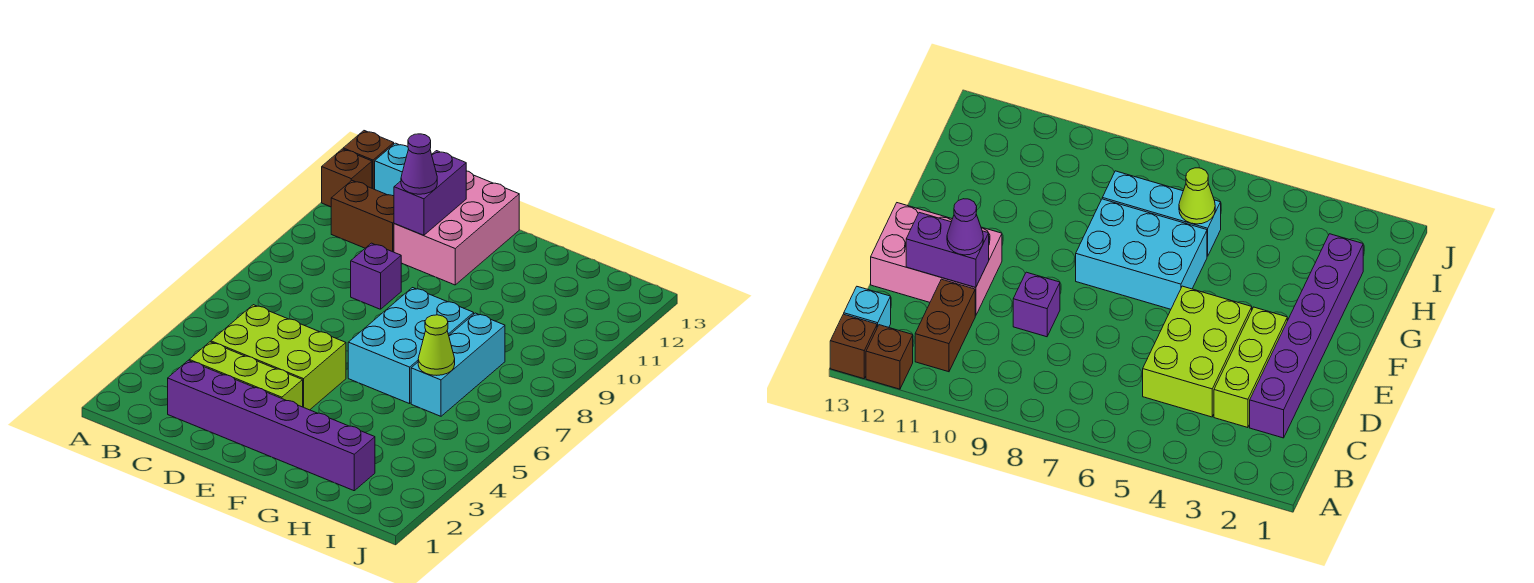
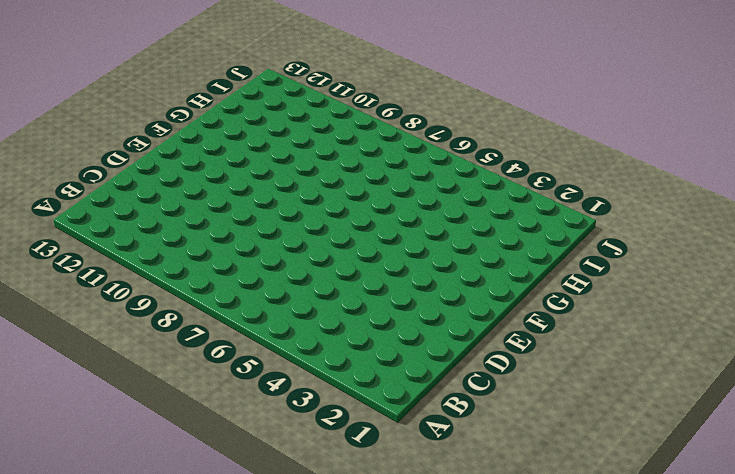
none -> brown 1x1 brick [322,149,372,207]
none -> brown 1x1 brick [343,131,394,189]
none -> brown 1x2 brick [331,181,394,252]

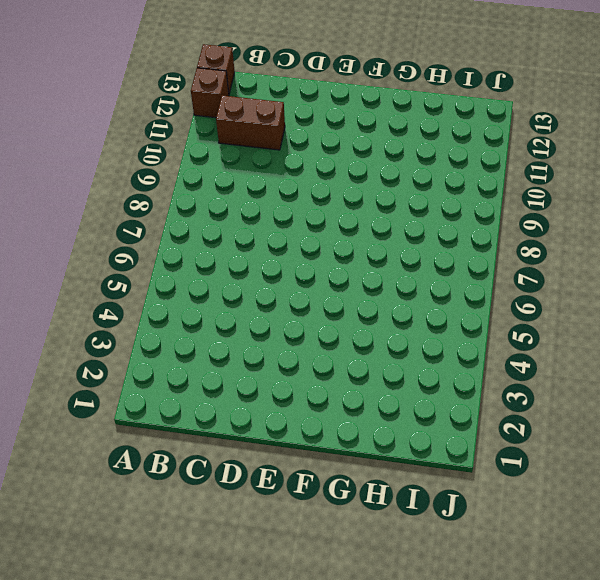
none -> cyan 1x1 brick [375,143,408,196]
none -> purple 1x6 brick [168,360,375,491]
none -> lime 1x3 brick [189,342,303,407]

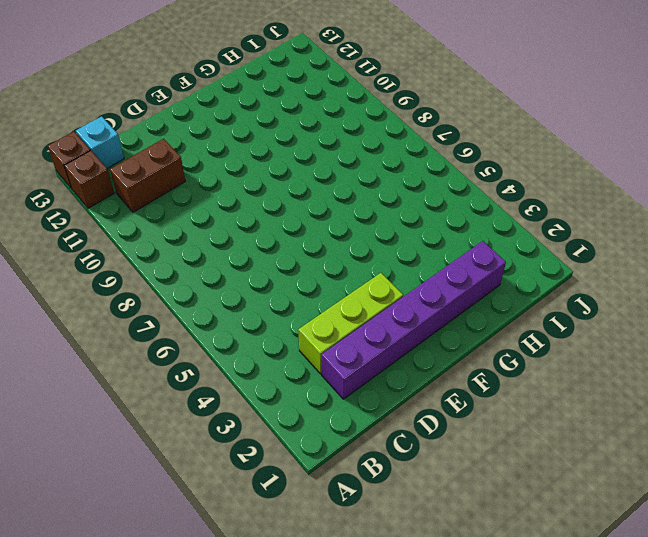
none -> lime 2x3 brick [211,305,346,410]
none -> purple 1x1 brick [351,243,402,309]
none -> pink 2x3 brick [394,171,519,285]

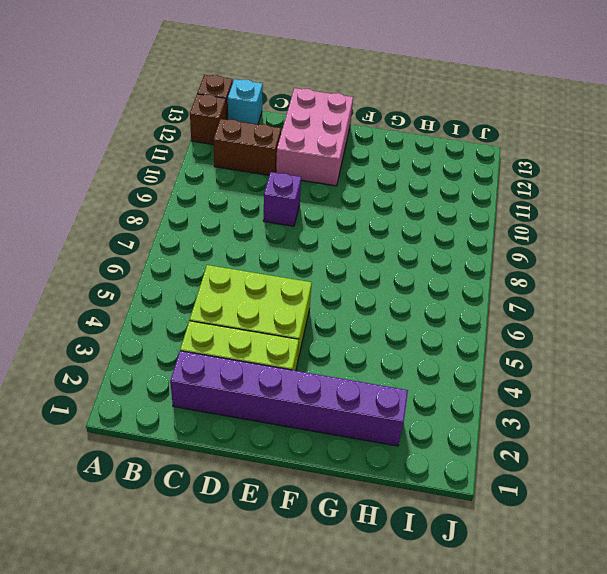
none -> cyan 2x3 brick [348,288,474,404]
none -> cyan 1x3 brick [411,313,505,416]
none -> purple 1x2 brick [394,151,466,235]

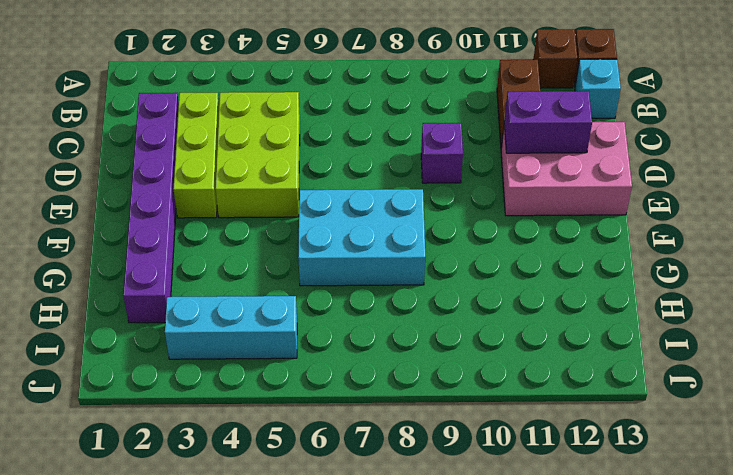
cyan 1x3 brick [165,296,297,359] -> cyan 1x3 brick moved to [411,313,505,416]
none -> lime 1x1 cone [418,315,455,375]
none -> purple 1x1 cone [401,134,437,194]

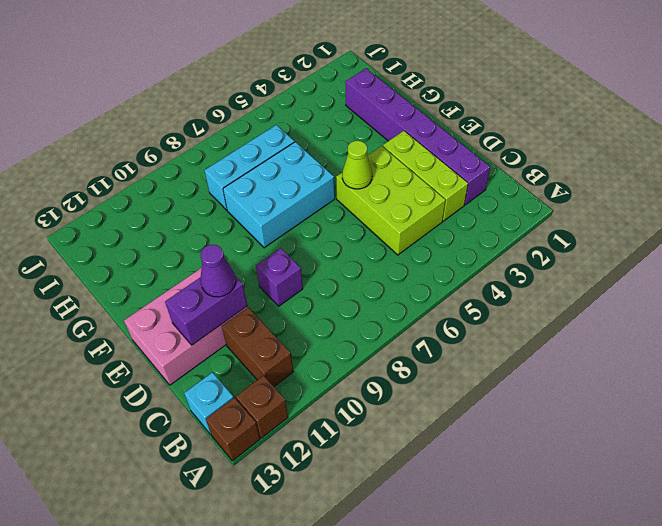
lime 1x1 cone [342,141,372,189] -> lime 1x1 cone moved to [418,315,455,375]

